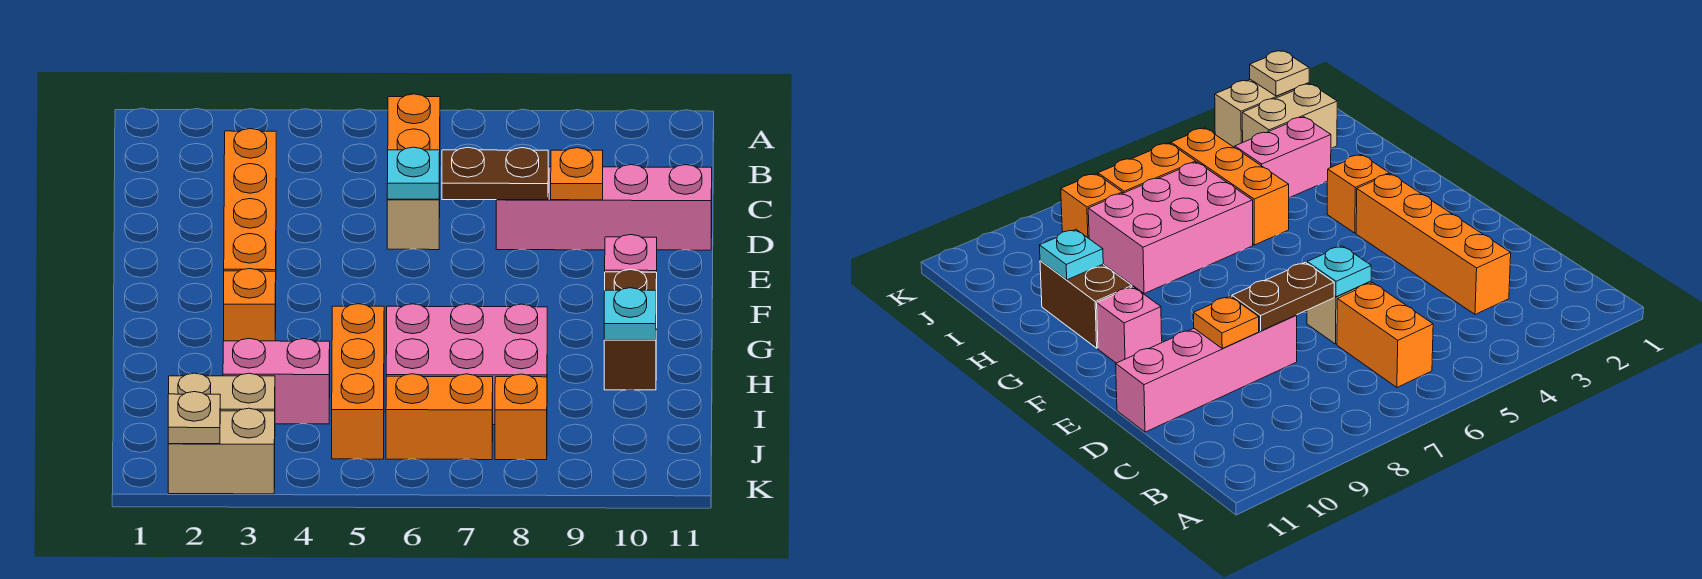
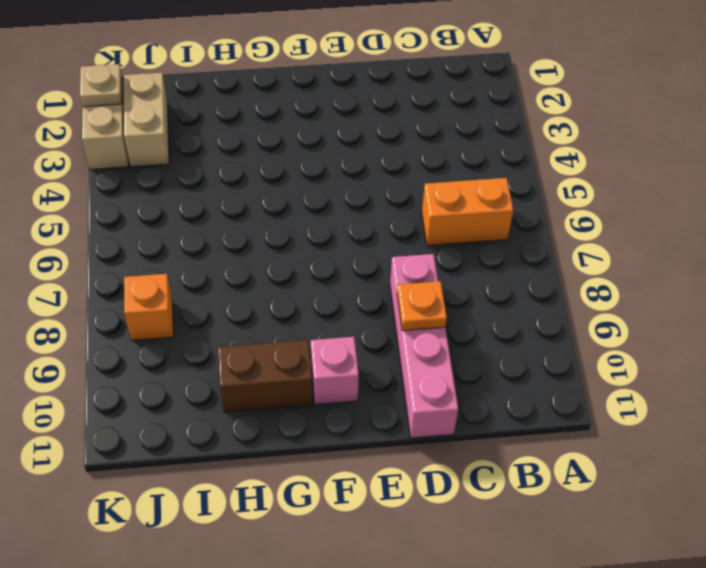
none -> orange 1x4 brick [224,129,276,271]
none -> tan 1x1 brick [387,169,440,250]
none -> orange 1x1 brick [224,268,276,341]

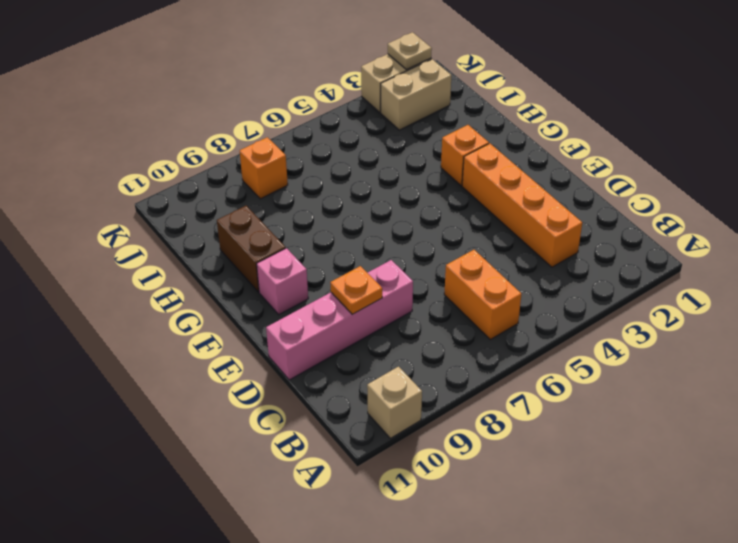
tan 1x1 brick [367,367,422,438] -> tan 1x1 brick moved to [387,169,440,250]
none -> orange 1x3 brick [332,304,384,459]
none -> pink 2x3 brick [386,304,547,425]
none -> pink 1x2 brick [223,338,330,424]

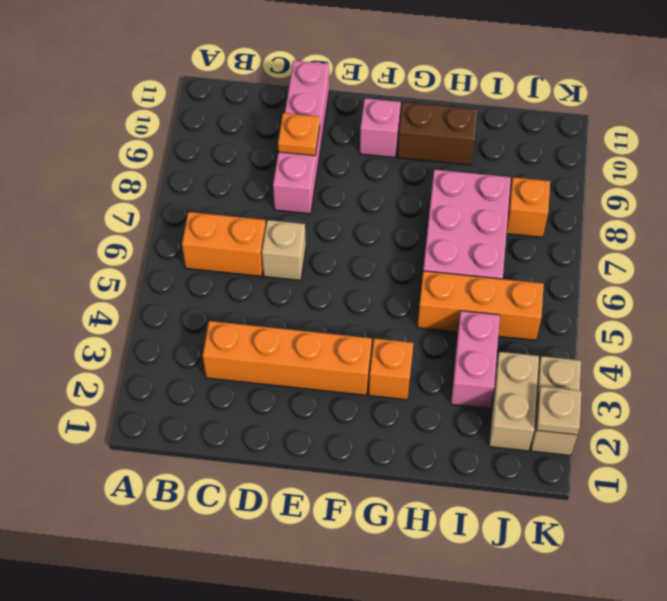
none -> orange 1x2 brick [386,374,493,460]
none -> cyan 1x1 plate [387,147,440,199]
none -> brown 1x2 plate [442,147,548,200]

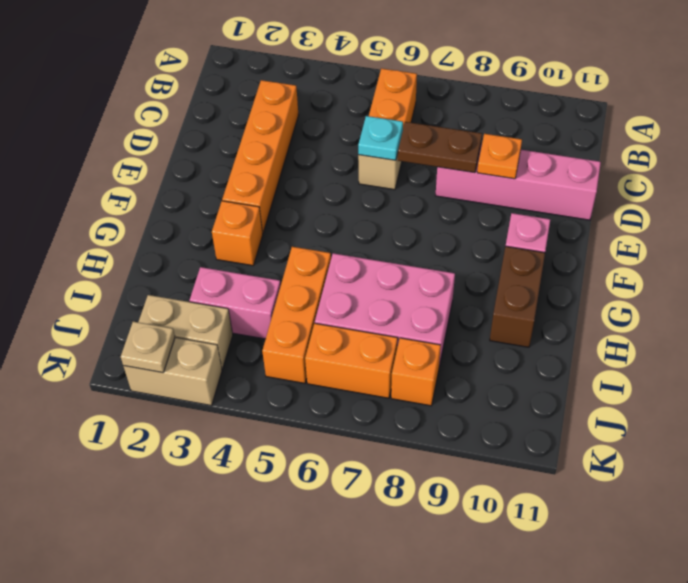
none -> cyan 1x1 plate [604,288,656,340]

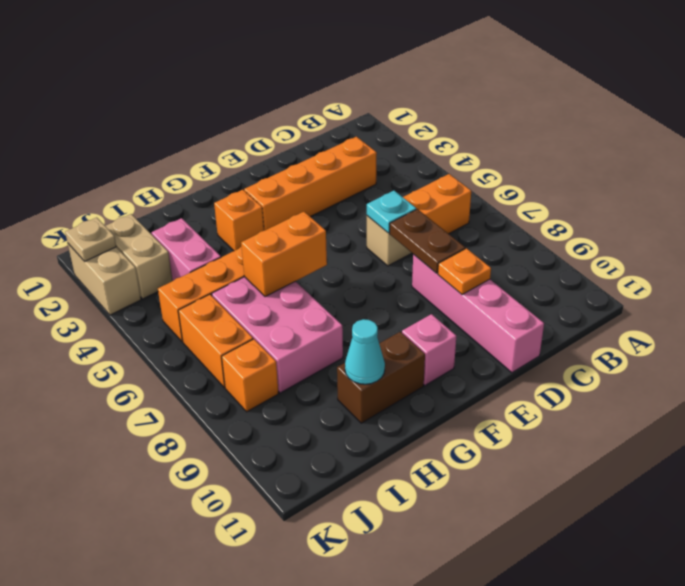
orange 1x2 brick [241,212,327,297] -> none
cyan 1x1 cone [345,319,385,384] -> cyan 1x1 plate [604,288,656,340]

